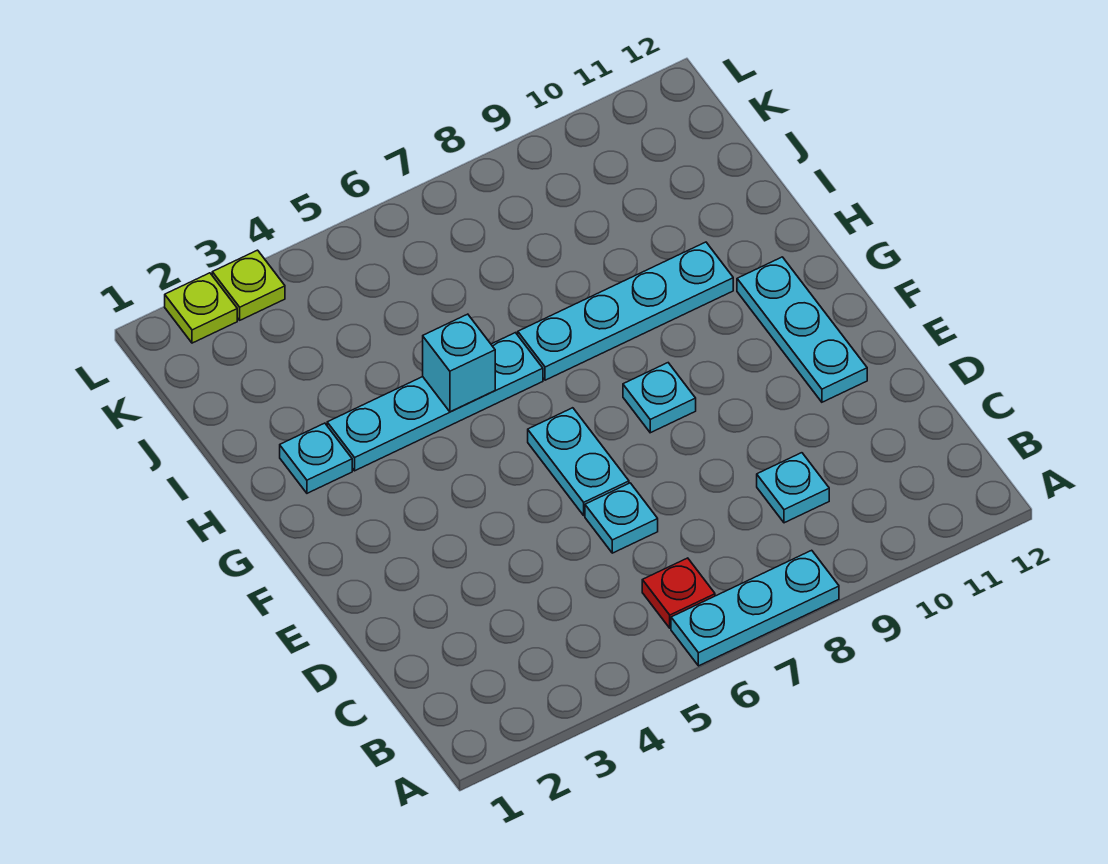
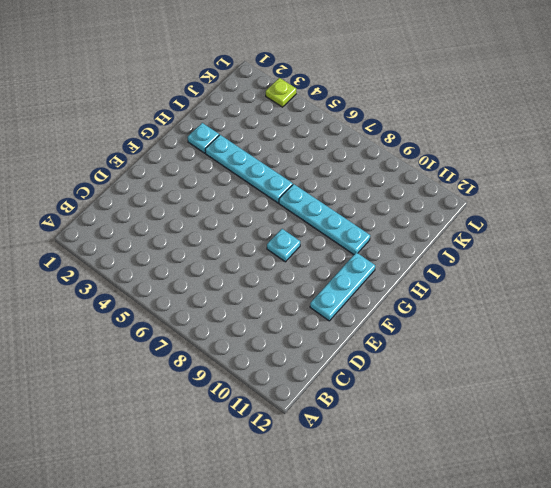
none -> cyan 1x3 plate [671,550,839,666]
none -> red 1x1 plate [642,558,715,628]
none -> cyan 1x1 plate [757,453,829,523]

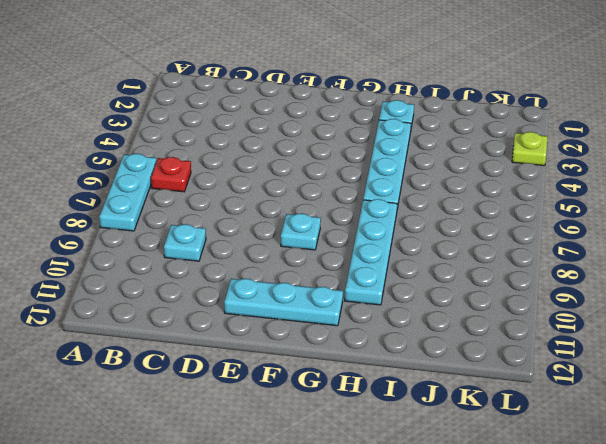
none -> cyan 1x1 plate [585,483,658,553]
none -> cyan 1x2 plate [528,408,629,515]
none -> lime 1x1 plate [165,273,237,343]

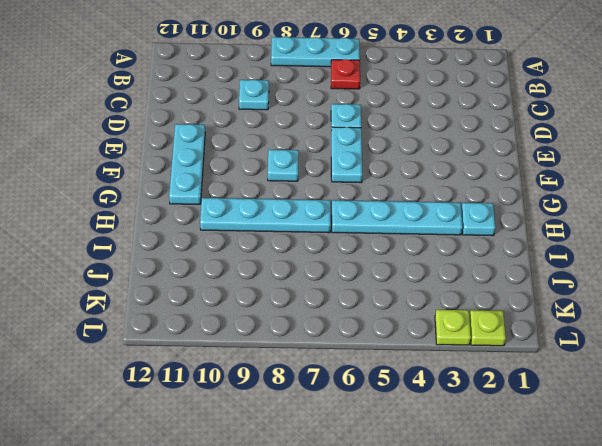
none -> cyan 1x1 brick [423,314,495,412]

